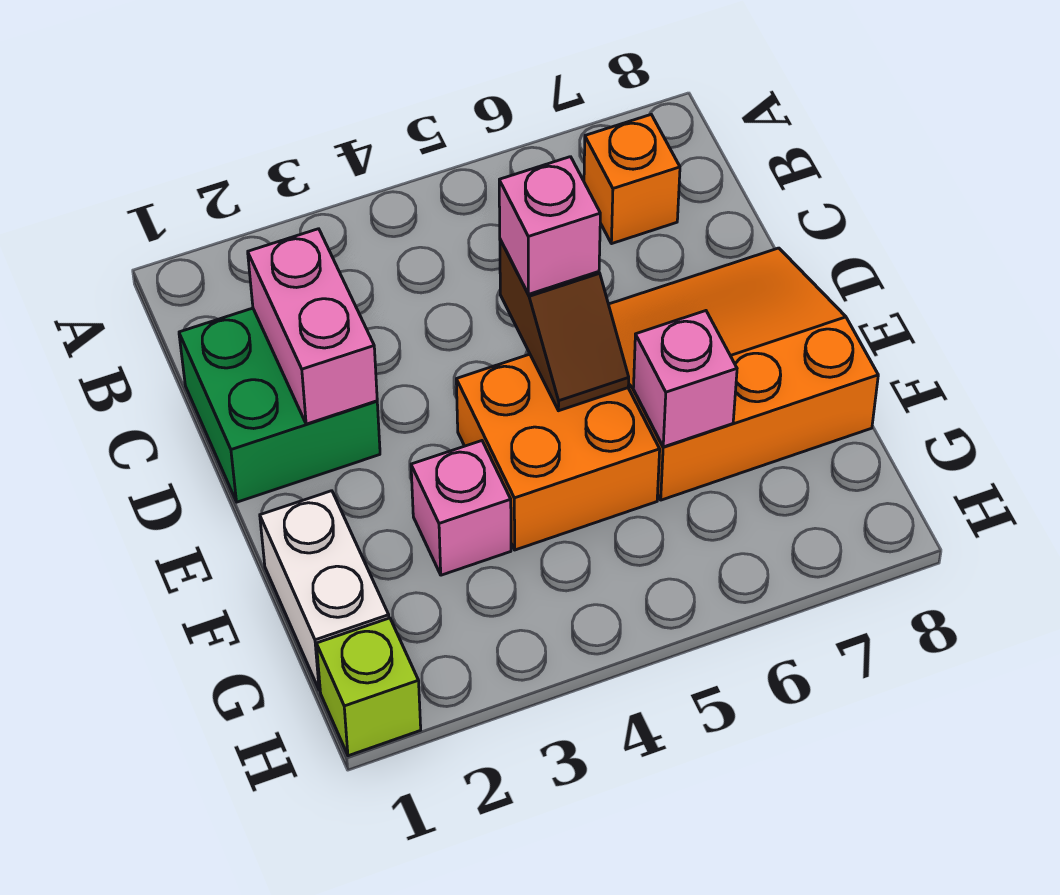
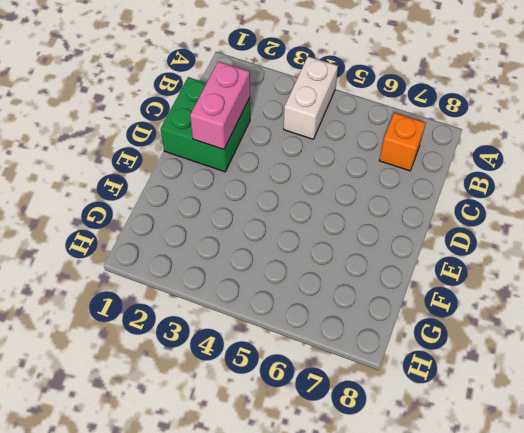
white 1x2 brick [284,57,338,139] -> white 1x2 brick moved to [260,491,389,690]
none -> orange 3x3 slope [609,248,878,500]
none -> orange 2x2 brick [456,354,660,550]

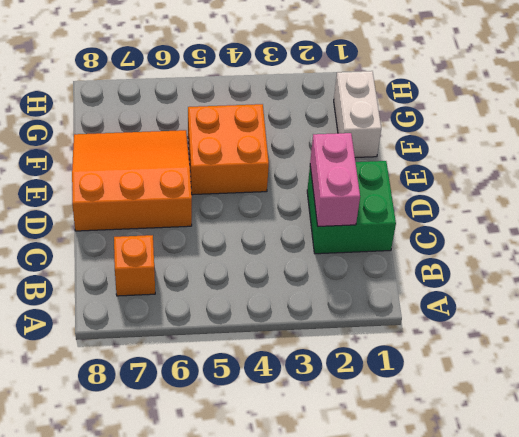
orange 3x3 slope [72,130,192,231] -> orange 3x3 slope turned to [609,248,878,500]
none -> pink 1x1 brick [411,441,511,575]
none -> lime 1x1 brick [316,618,421,756]

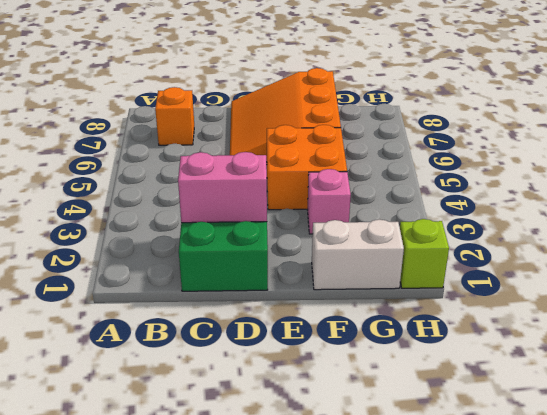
none -> brown 1x2 slope [500,240,629,411]
none -> pink 1x1 brick [633,311,737,447]

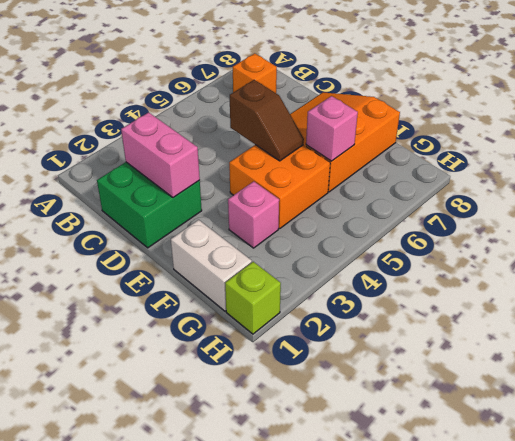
none -> pink 1x1 brick [499,157,600,294]

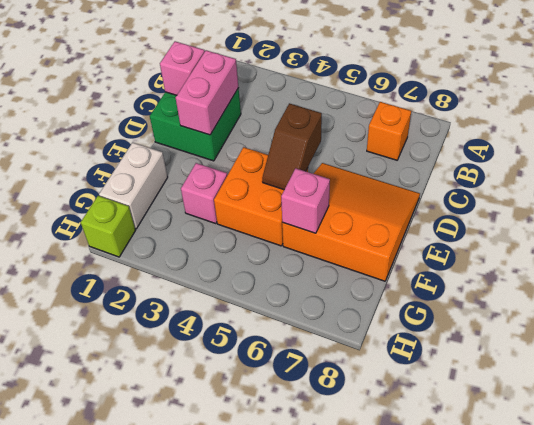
pink 1x1 brick [160,41,205,95] -> pink 1x1 brick moved to [499,157,600,294]

